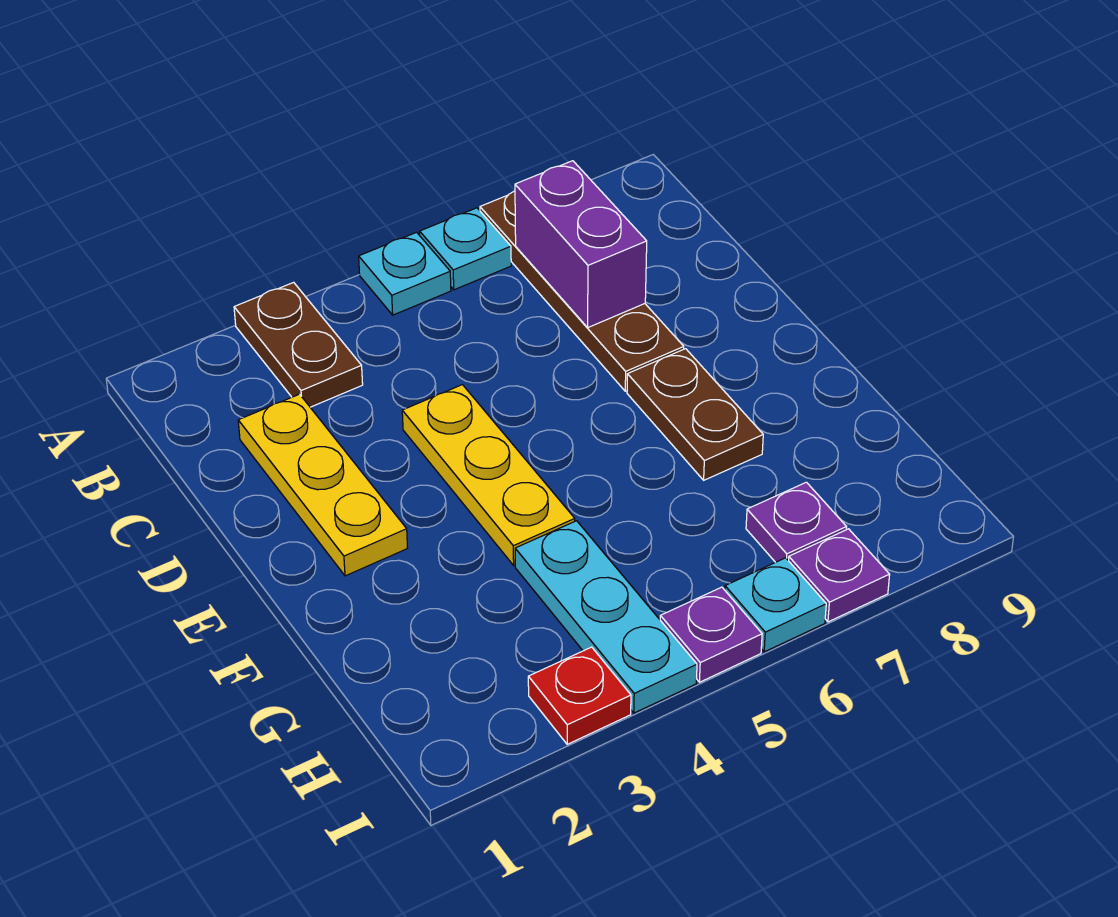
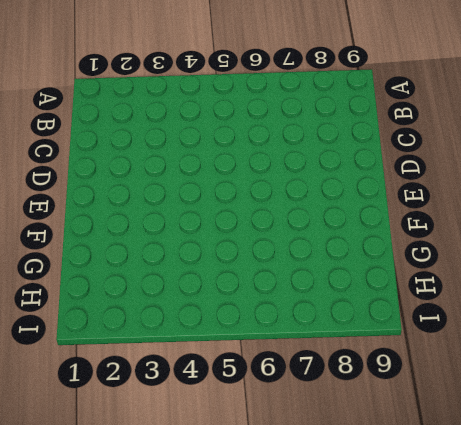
none -> brown 1x2 plate [234,282,363,407]
none -> cyan 1x1 plate [359,232,451,315]
none -> cyan 1x1 plate [420,208,511,290]

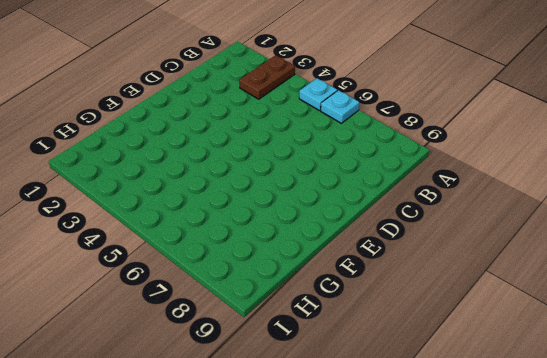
none -> brown 1x4 plate [480,191,684,391]
none -> yellow 1x3 plate [238,394,407,576]
none -> yellow 1x3 plate [402,385,575,565]

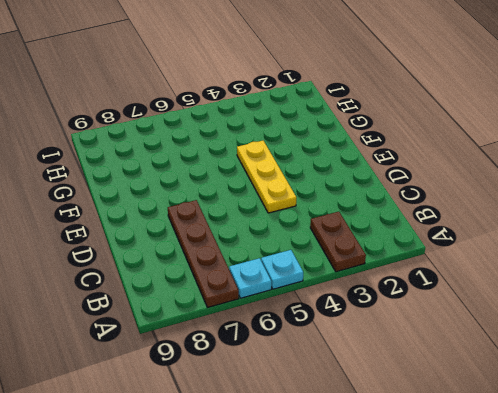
none -> yellow 1x3 plate [238,394,407,576]
none -> brown 1x2 plate [627,349,763,480]
none -> cyan 1x3 plate [515,521,697,713]

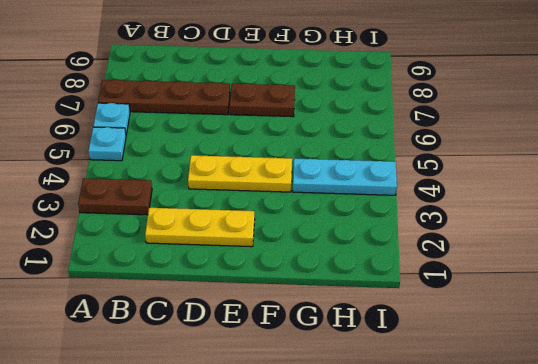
none -> purple 1x1 plate [746,482,846,562]
none -> red 1x1 plate [528,647,631,744]
none -> purple 1x1 plate [660,587,762,682]

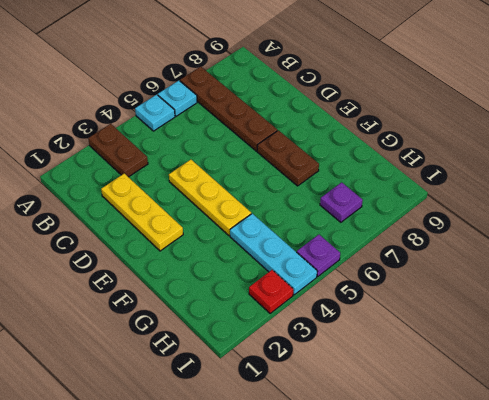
none -> cyan 1x1 plate [725,558,826,652]
none -> purple 1x1 plate [789,529,890,622]
none -> purple 1x2 brick [515,161,647,327]

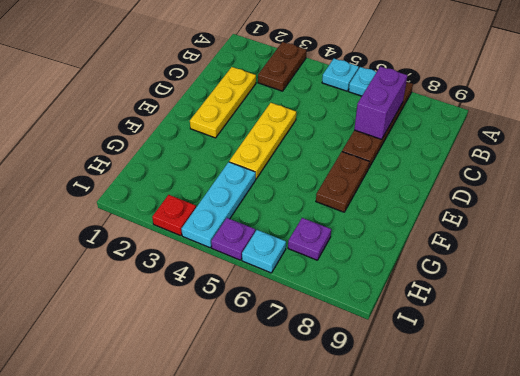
none -> purple 1x1 plate [789,529,890,622]

